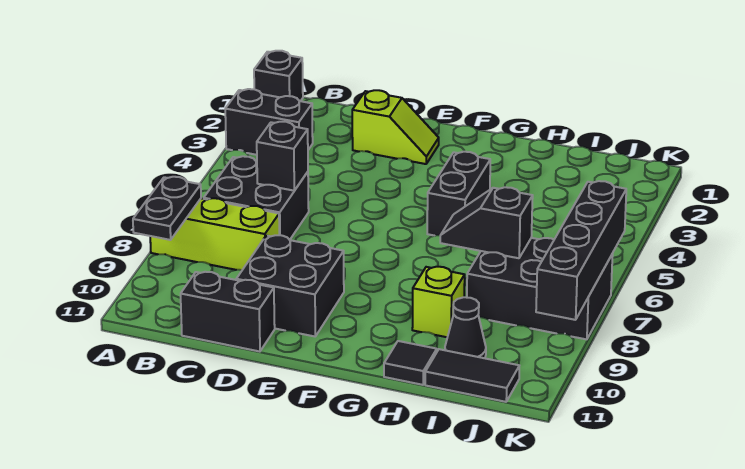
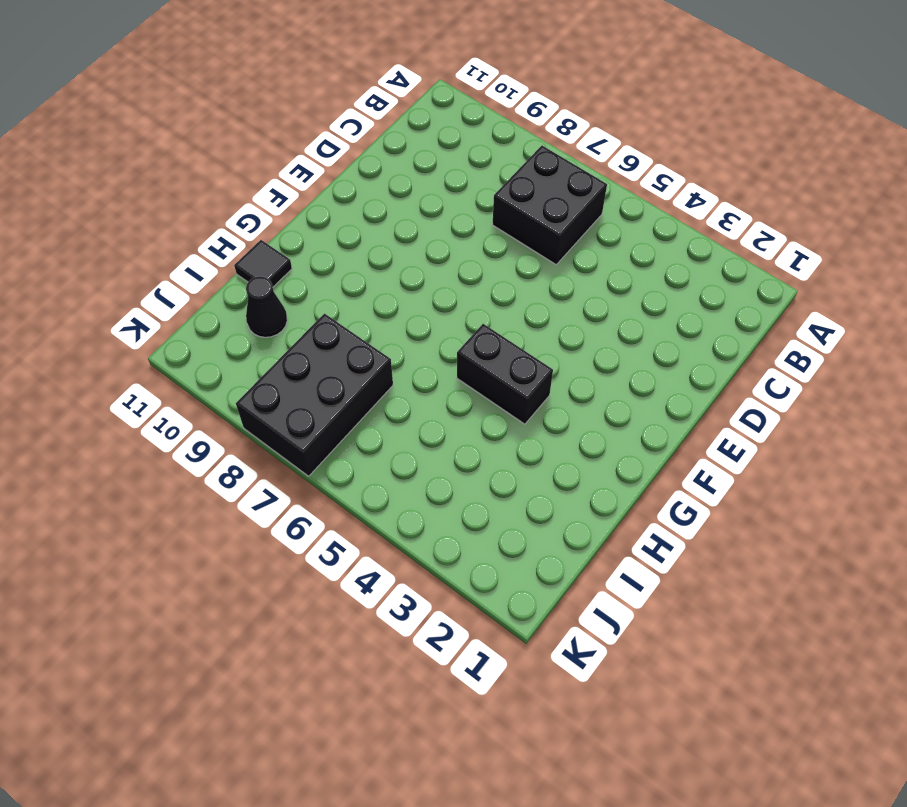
none -> black 1x1 brick [254,51,303,101]
none -> black 1x2 brick [225,89,313,155]
none -> lime 1x3 brick [150,198,279,270]

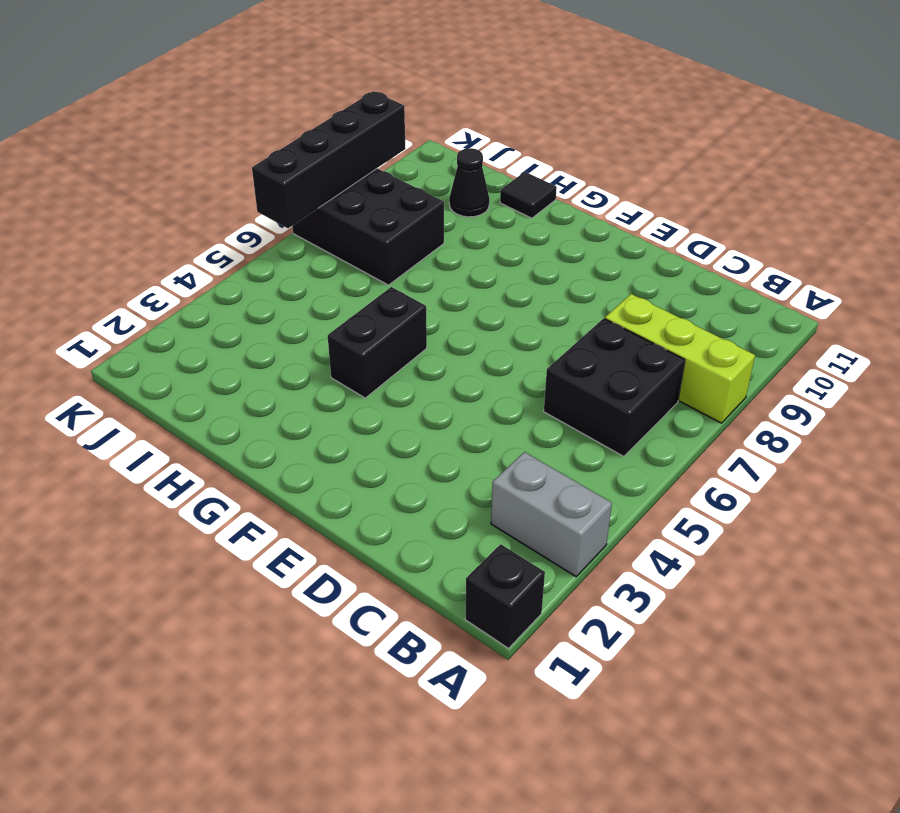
grey 1x2 brick [491,452,612,577] -> black 1x2 brick [225,89,313,155]
none -> black 1x2 brick [181,272,275,352]
none -> lime 1x2 slope [352,90,439,164]
none -> black 2x2 brick [236,235,344,336]

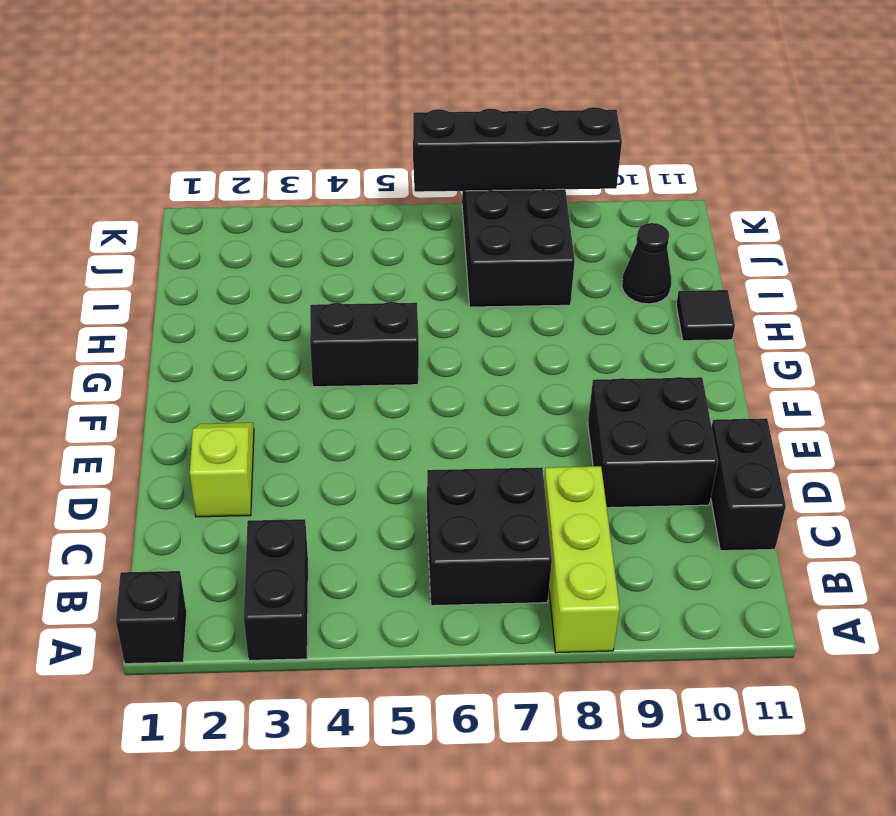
none -> lime 1x1 brick [412,267,465,337]
none -> black 1x2 tile [425,349,519,402]
none -> black 1x2 plate [133,177,201,240]

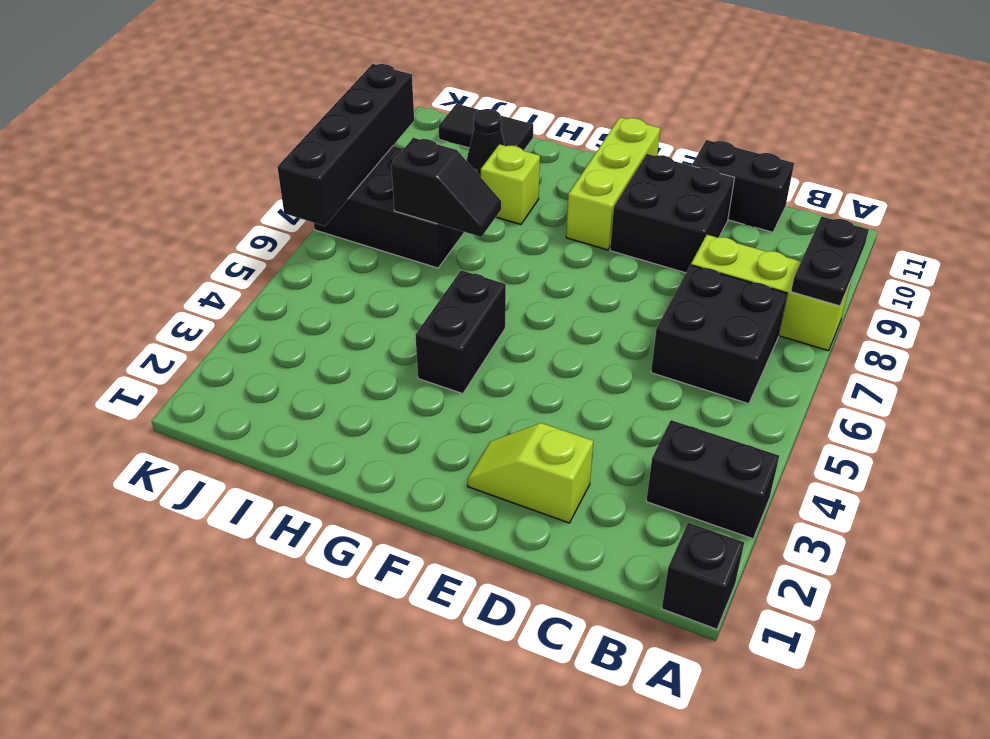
lime 1x3 brick [566,117,660,250] -> none
none -> black 1x1 tile [384,341,437,385]
none -> black 1x1 brick [257,122,308,191]

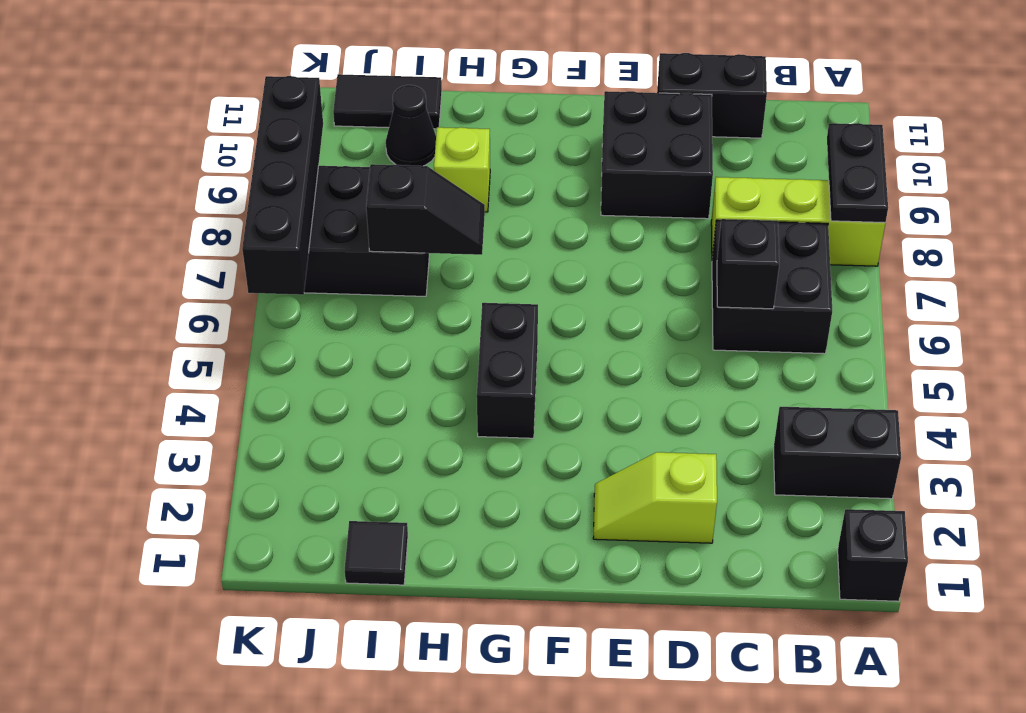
black 1x1 tile [345,521,408,585] -> black 1x1 tile moved to [384,341,437,385]

